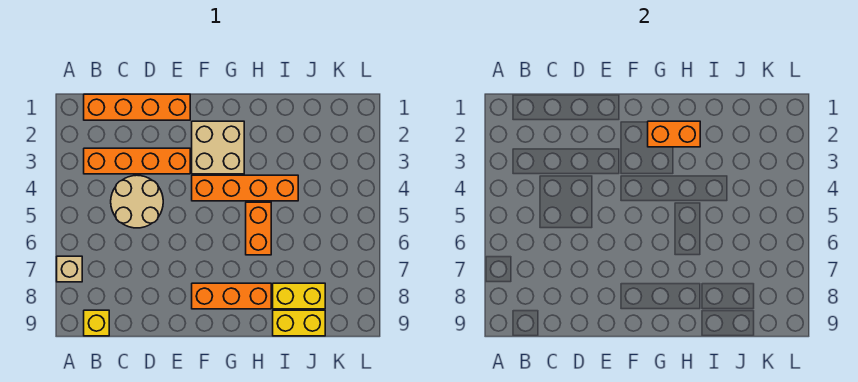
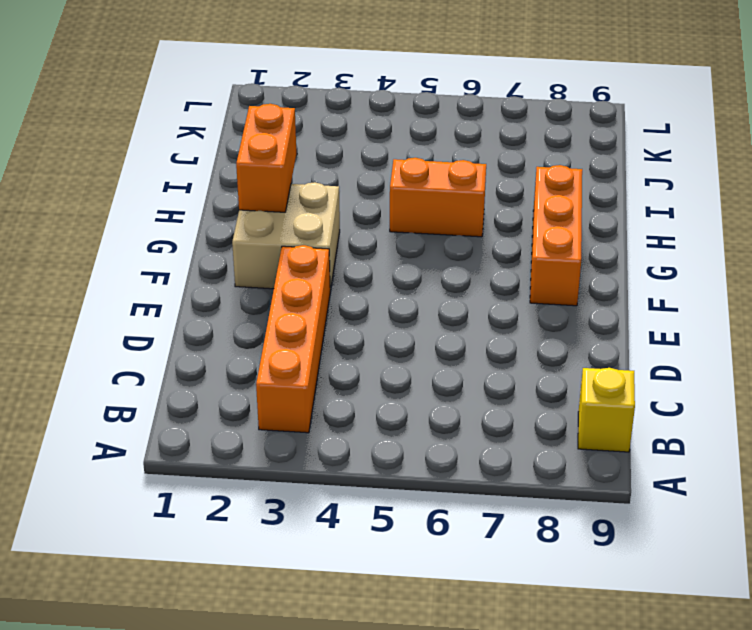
none -> tan 1x1 brick [57,256,82,282]
none -> orange 1x4 brick [84,94,190,120]
none -> tan 2x2 round brick [111,175,163,228]

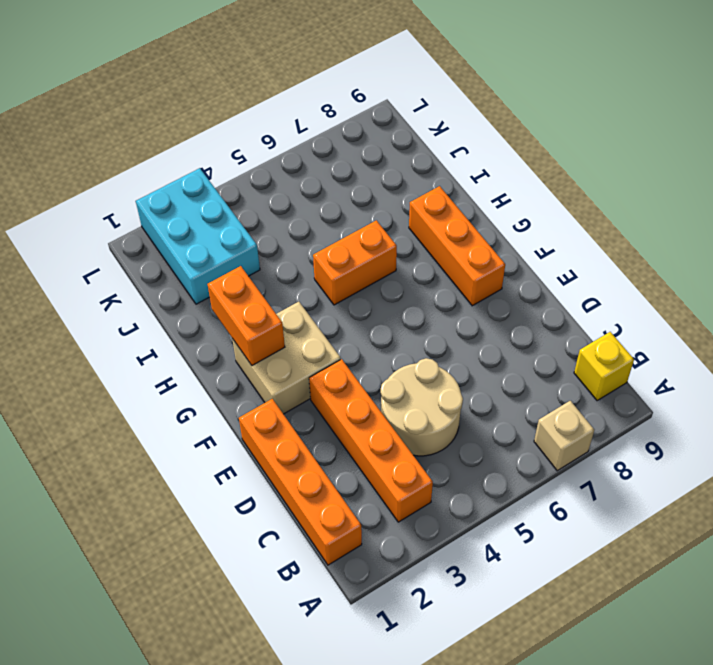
cyan 2x3 brick [136,168,260,304] -> none
none -> orange 1x4 brick [192,175,298,201]
none -> yellow 1x2 brick [273,283,325,309]
none -> yellow 1x2 brick [273,310,325,336]

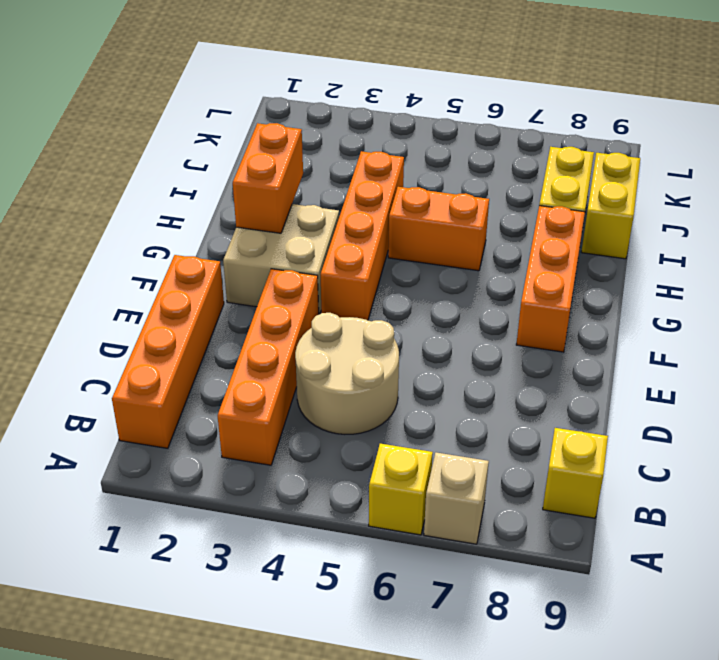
yellow 1x1 brick [369,444,433,535] -> none

